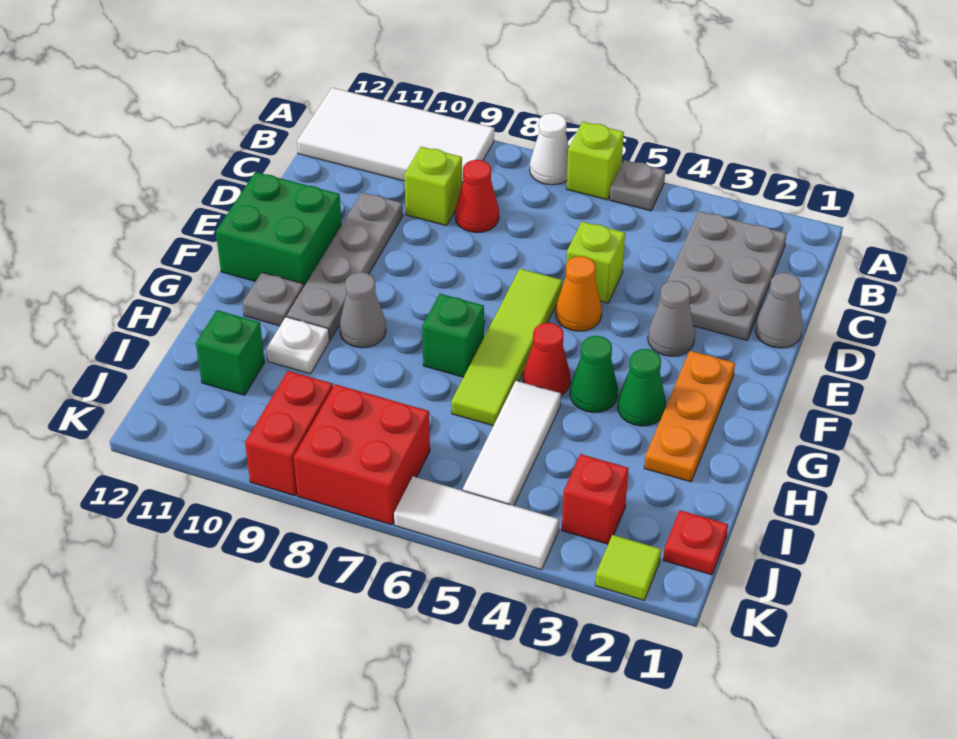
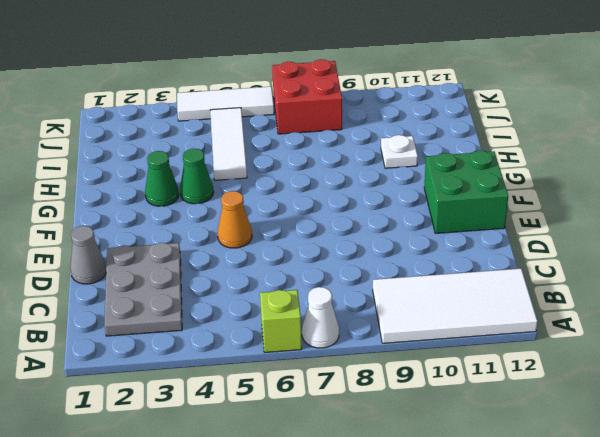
none -> grey 1x1 plate [610,160,665,211]
none -> red 1x1 cone [455,160,499,233]
none -> lime 1x1 brick [404,147,462,226]
none -> lime 1x1 brick [566,222,625,303]

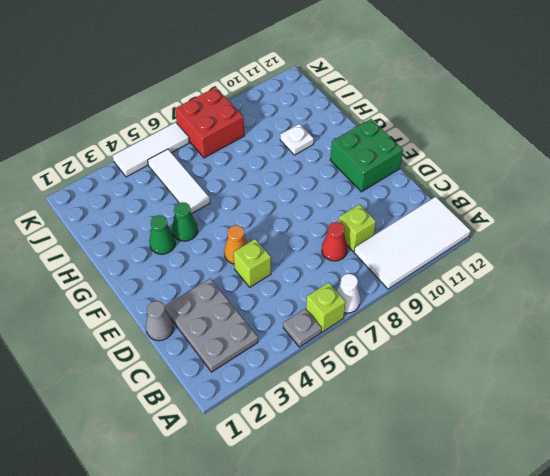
none -> grey 1x4 plate [287,192,403,340]
none -> grey 1x1 cone [648,281,695,356]
none -> lime 1x4 tile [451,269,563,426]
none -> orange 1x3 plate [644,351,735,482]

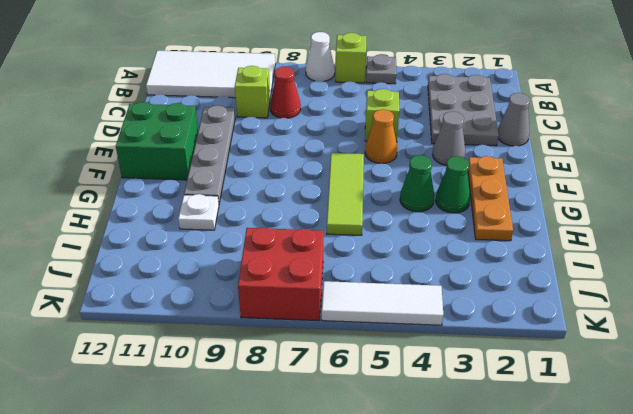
lime 1x3 tile [327,153,364,235] -> lime 1x4 tile [451,269,563,426]
none -> red 1x1 cone [523,323,570,395]
none -> green 1x1 brick [422,294,484,377]
none -> grey 1x1 cone [340,272,386,348]
none -> grey 1x1 plate [242,272,304,326]

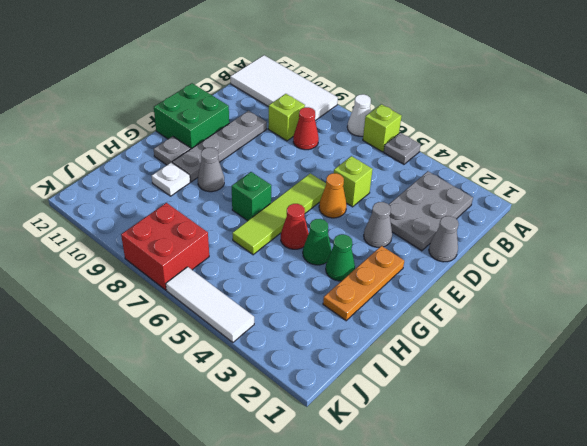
none -> white 1x3 tile [463,381,561,506]
none -> green 1x1 brick [196,310,265,395]
none -> red 1x1 plate [663,510,728,575]
none -> red 1x1 brick [562,454,629,544]

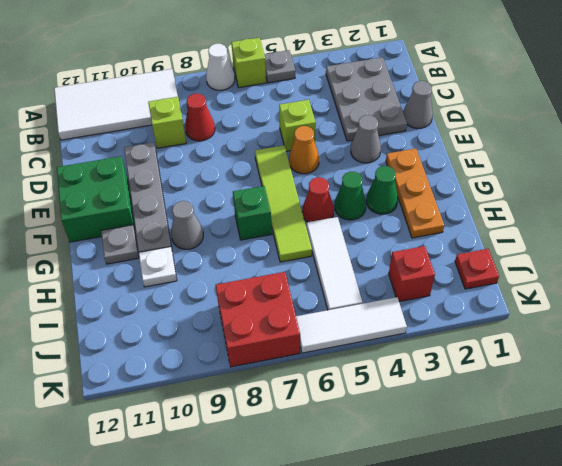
none -> green 1x1 brick [196,310,265,395]
none -> red 1x2 brick [245,371,333,496]
none -> lime 1x1 tile [595,535,661,600]

